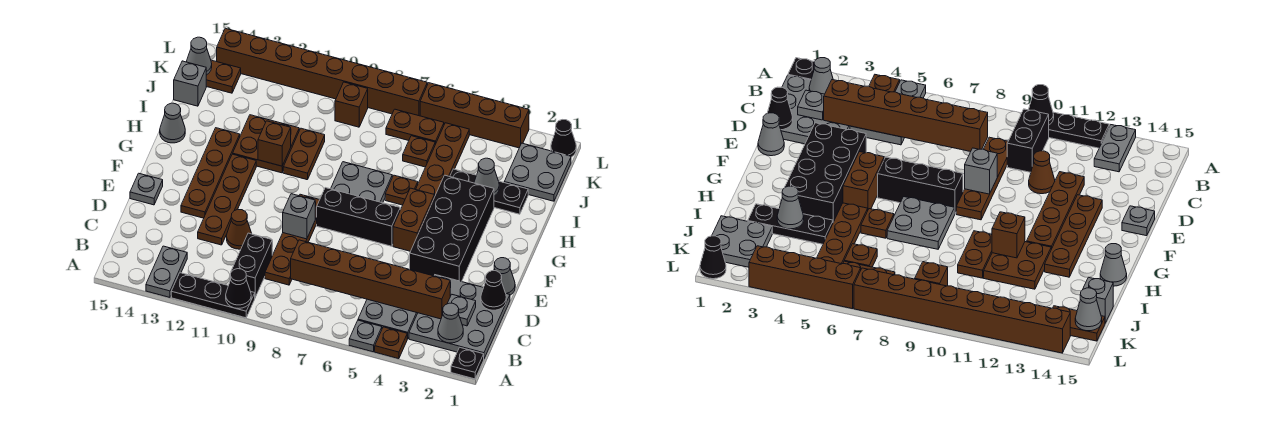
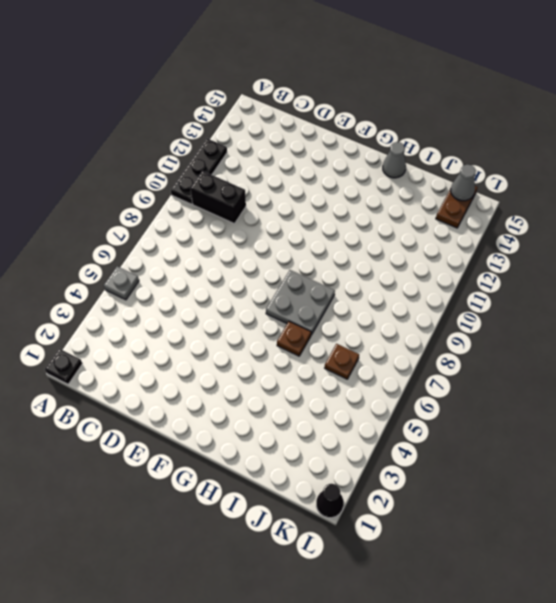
none -> brown 1x1 plate [375,327,407,359]
none -> grey 1x2 plate [146,246,187,297]
none -> grey 3x3 plate [409,275,510,358]
none -> grey 2x2 plate [358,299,418,339]

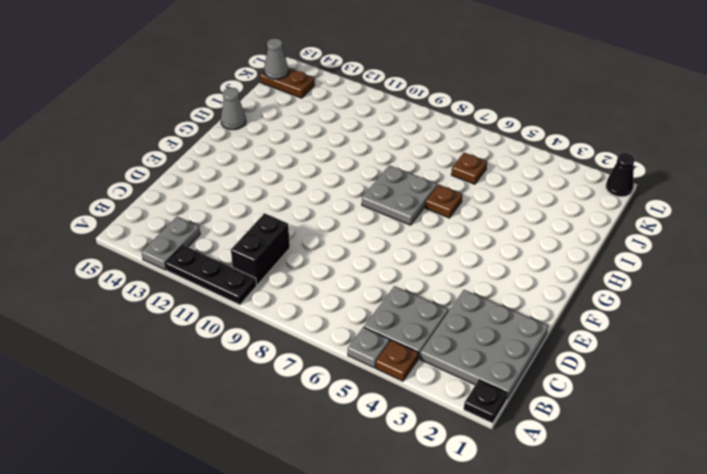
none -> brown 1x4 plate [265,194,319,285]
none -> brown 1x1 cone [227,210,252,249]
none -> brown 1x4 plate [198,154,256,245]
none -> grey 1x1 cone [494,258,515,295]

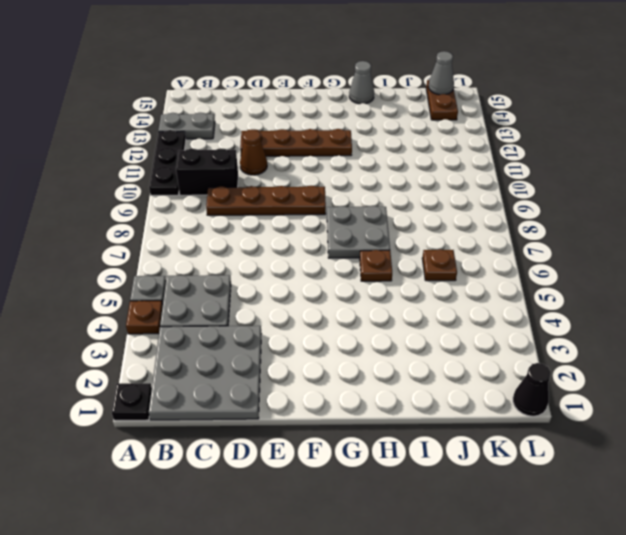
none -> grey 1x1 cone [494,258,515,295]
none -> black 2x4 brick [410,175,494,282]
none -> brown 1x4 plate [181,128,240,218]
none -> grey 1x1 plate [130,173,163,205]

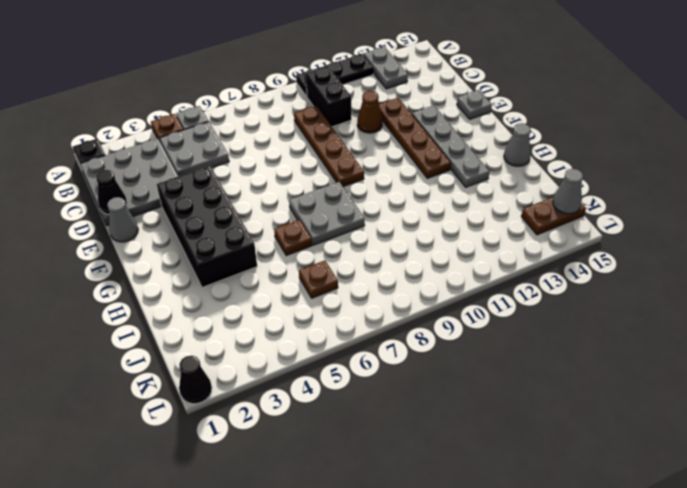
grey 1x4 plate [412,105,489,187] -> brown 1x4 plate [181,128,240,218]
none -> brown 1x2 brick [393,188,434,251]
none -> black 1x3 brick [317,188,401,246]
none -> brown 1x4 plate [416,123,469,197]
none -> brown 1x2 plate [283,128,325,180]

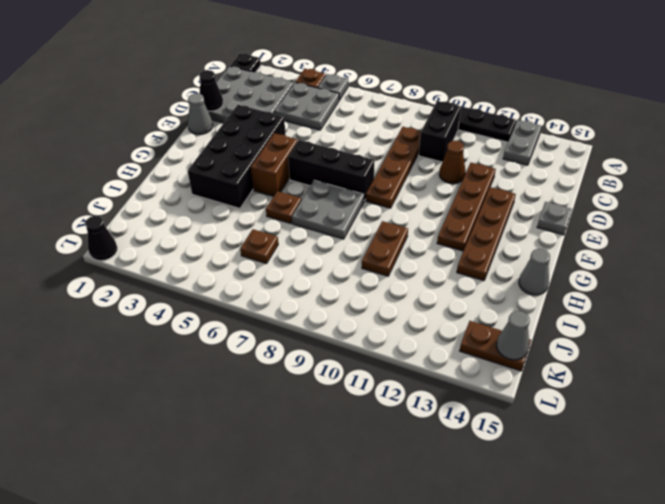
none -> brown 1x4 plate [416,123,469,197]
none -> brown 2x2 plate [233,115,299,173]
none -> black 1x3 plate [450,169,528,214]
none -> grey 2x2 plate [504,143,571,201]

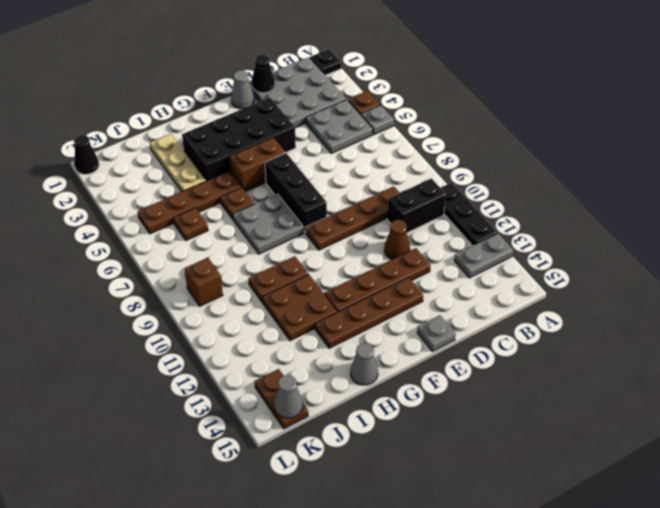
tan 1x3 plate [150,134,206,192] -> black 1x3 plate [450,169,528,214]
none -> grey 2x2 plate [504,143,571,201]
none -> grey 1x1 brick [174,61,206,106]
none -> brown 1x2 plate [386,109,444,144]
none -> brown 1x4 brick [420,83,529,148]

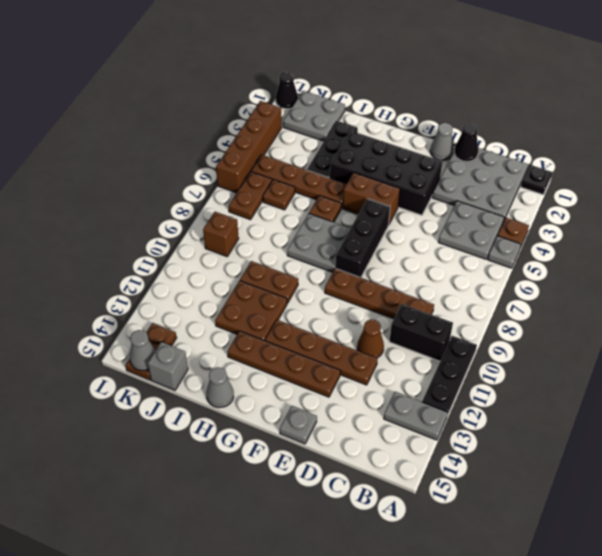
none -> brown 1x8 brick [217,28,427,116]
none -> black 1x1 cone [226,269,251,308]
none -> grey 1x1 cone [438,303,463,343]
none -> grey 1x1 plate [447,295,476,326]

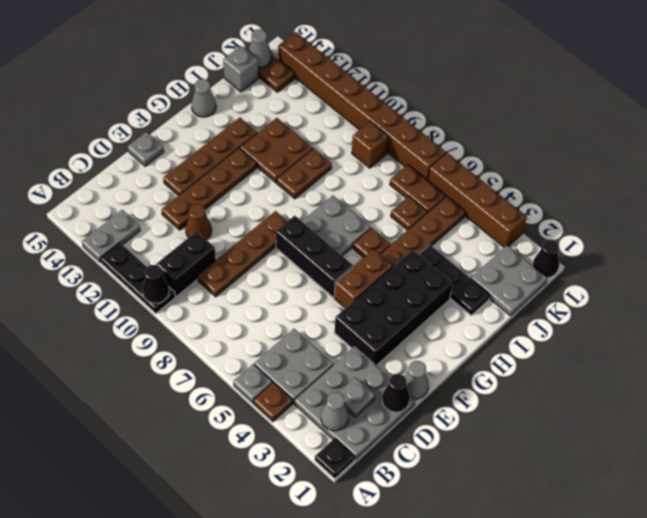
none -> brown 1x6 brick [291,240,450,319]
none -> grey 1x1 brick [283,194,315,239]
none -> brown 1x1 brick [258,121,291,166]
none -> grey 1x1 cone [474,158,499,196]

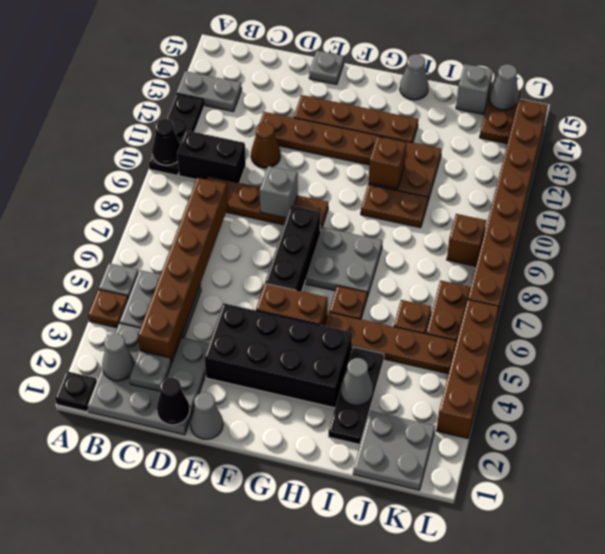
none -> black 1x1 cone [551,120,576,157]

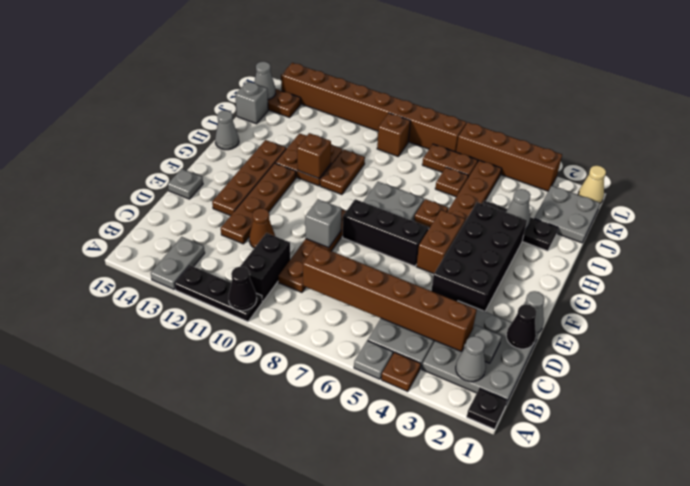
tan 1x1 cone [578,165,606,203] -> black 1x1 cone [551,120,576,157]

